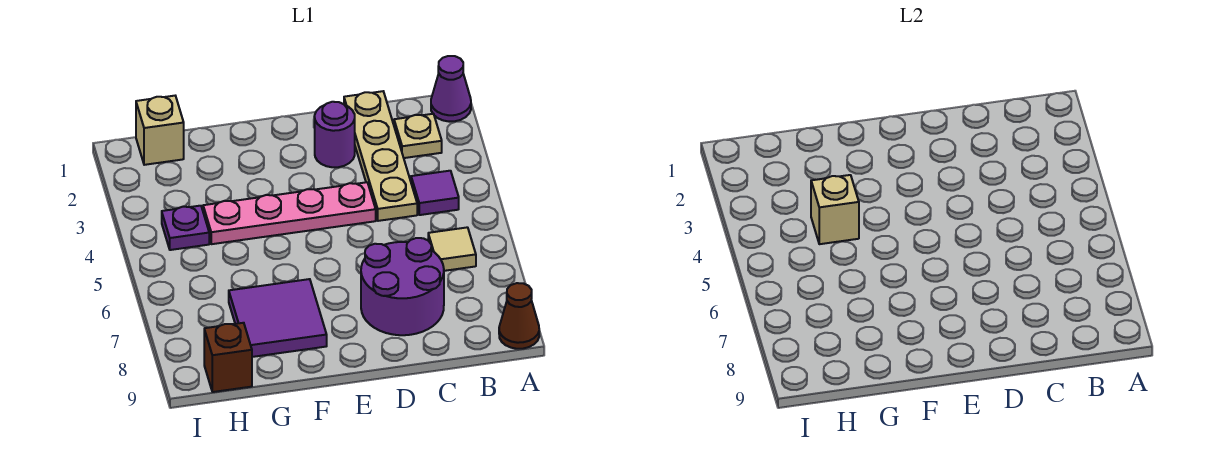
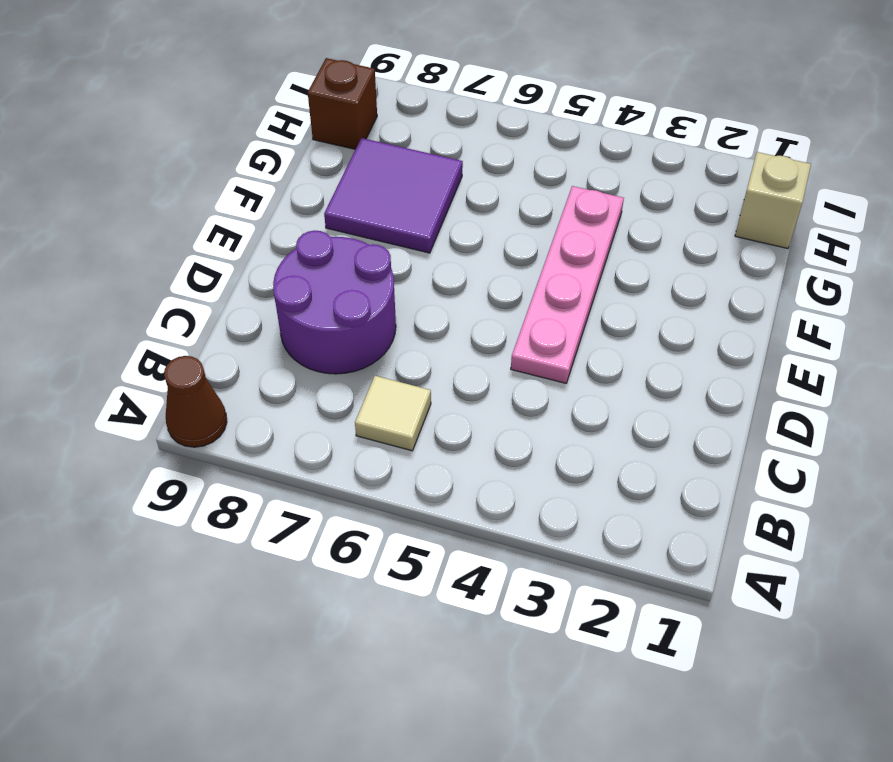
none -> purple 1x1 cone [431,56,471,122]
none -> tan 1x1 plate [394,114,442,158]
none -> purple 1x1 tile [411,171,459,215]

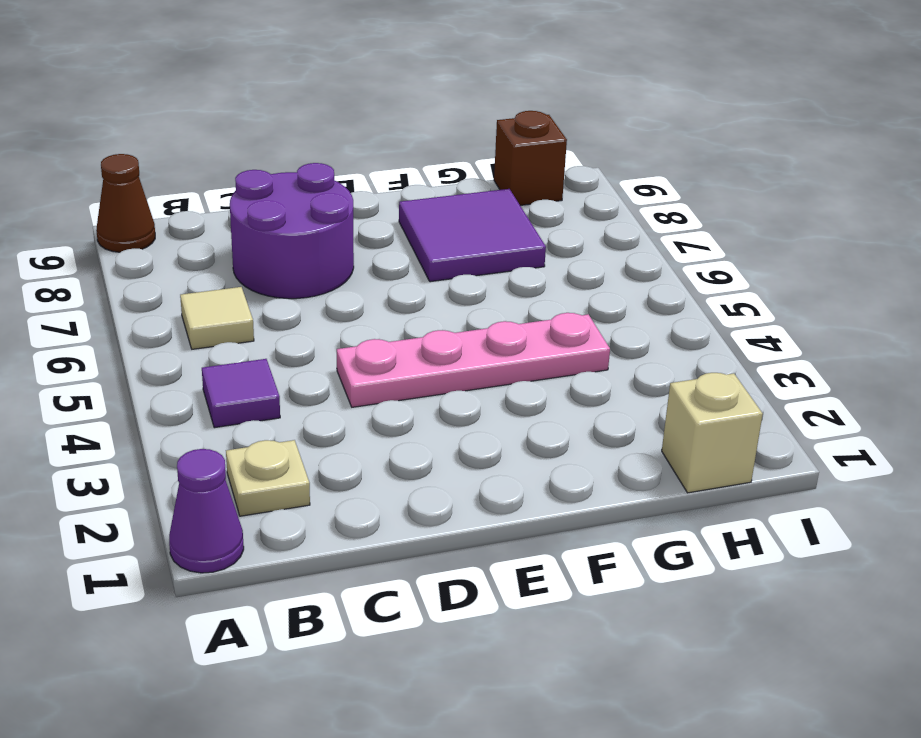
none -> tan 1x4 plate [344,91,417,221]
none -> purple 1x1 round brick [315,102,355,167]
none -> purple 1x1 plate [162,206,209,250]

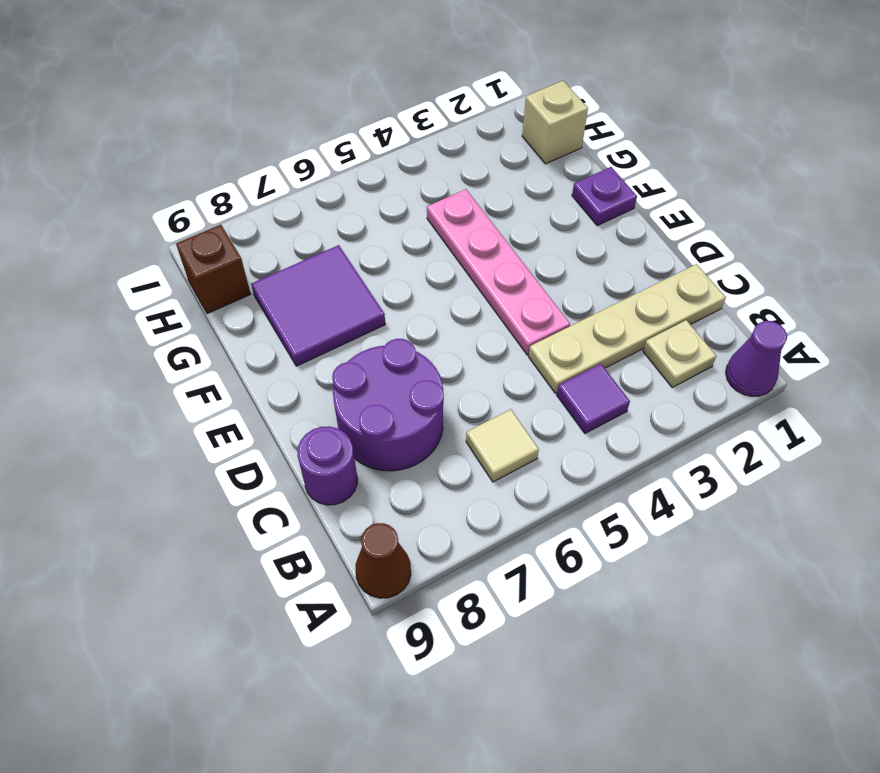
purple 1x1 round brick [297,426,357,505] -> purple 1x1 round brick moved to [315,102,355,167]
purple 1x1 plate [572,167,637,226] -> purple 1x1 plate moved to [162,206,209,250]
none -> tan 1x1 brick [811,175,859,244]

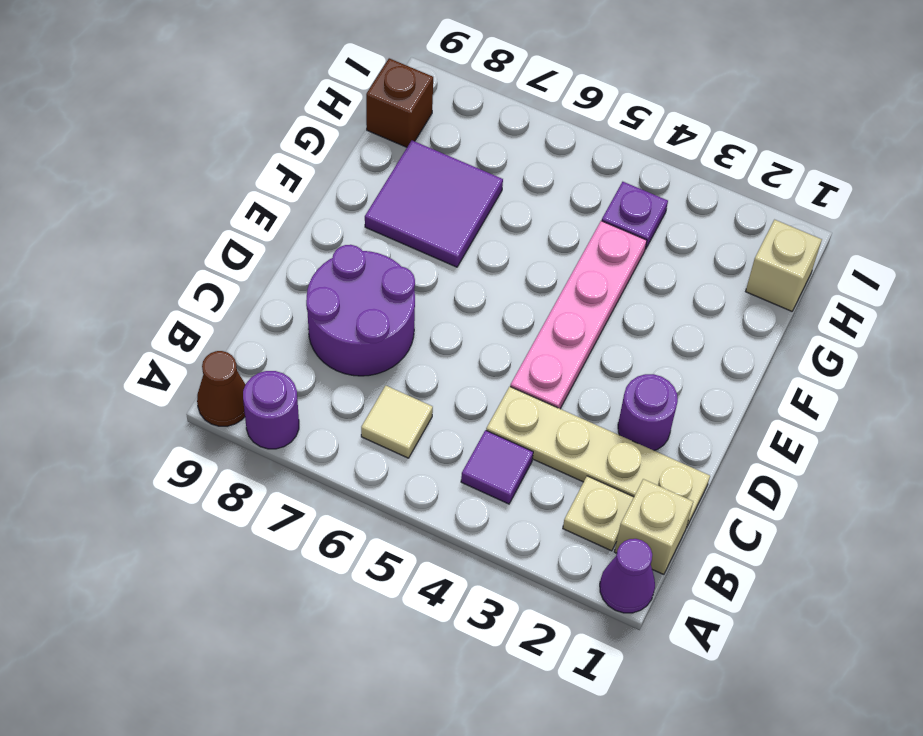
purple 1x1 round brick [243,371,299,449] -> none
tan 1x1 brick [614,479,693,575] -> tan 1x1 brick moved to [811,175,859,244]

